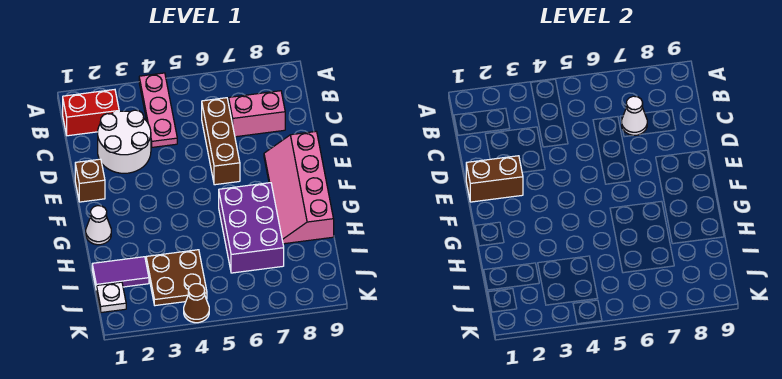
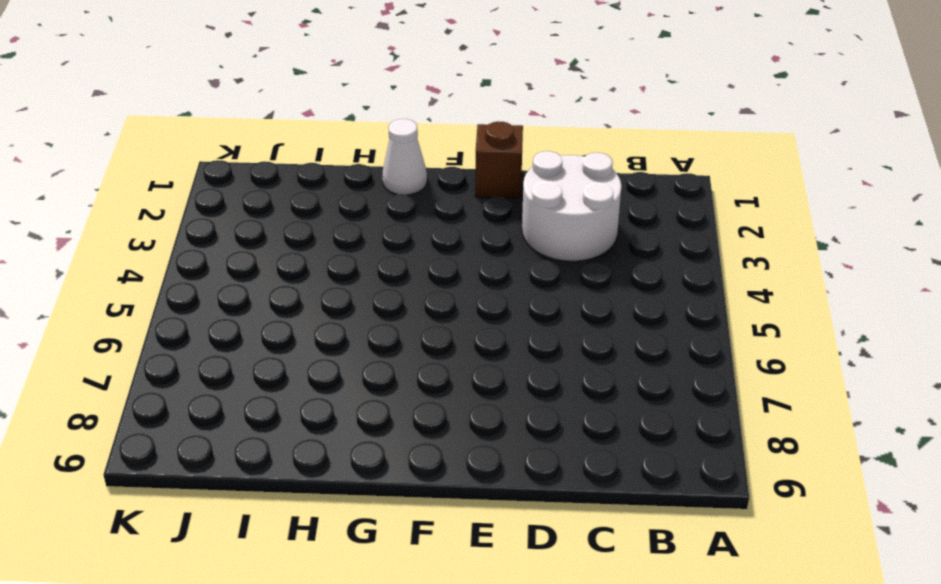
none -> pink 1x3 plate [139,73,177,147]
none -> red 1x2 brick [63,90,119,136]
none -> brown 1x3 brick [202,98,240,185]

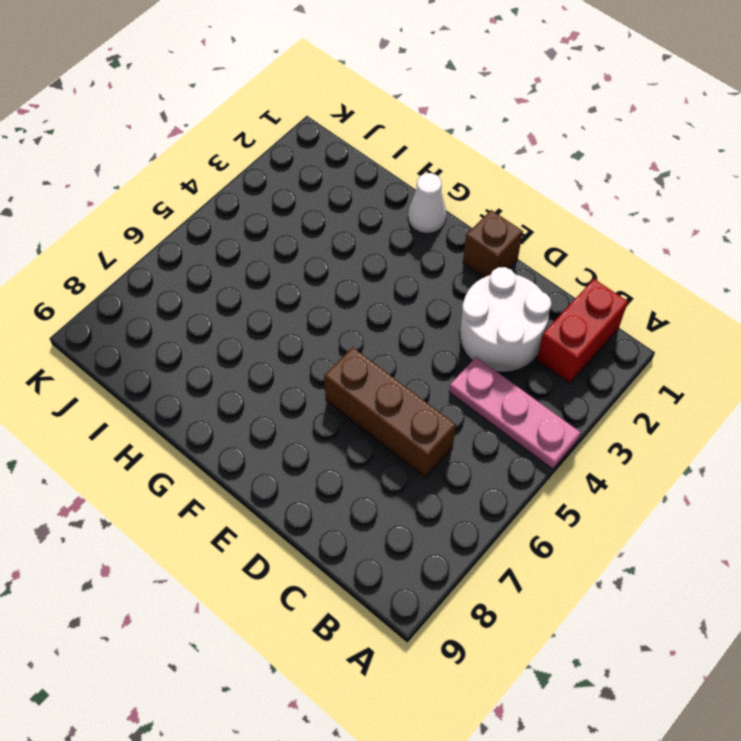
none -> pink 1x2 brick [229,91,285,137]
none -> pink 2x4 slope [264,132,334,244]
none -> purple 2x3 brick [219,183,284,273]

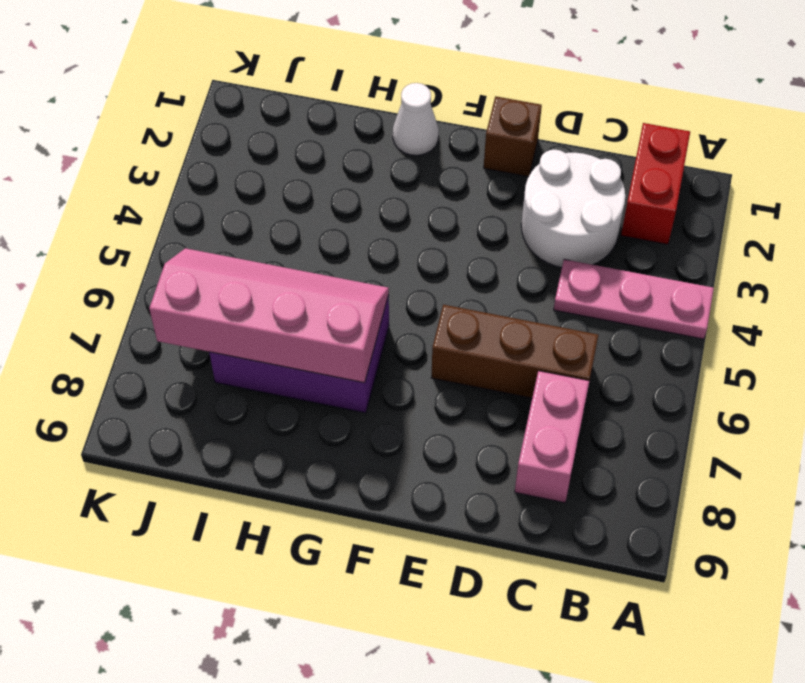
pink 2x4 slope [149,248,389,383] -> pink 2x4 slope moved to [264,132,334,244]
none -> purple 1x2 tile [92,257,149,287]
none -> brown 2x2 plate [146,250,207,306]
none -> white 1x1 plate [96,282,126,312]

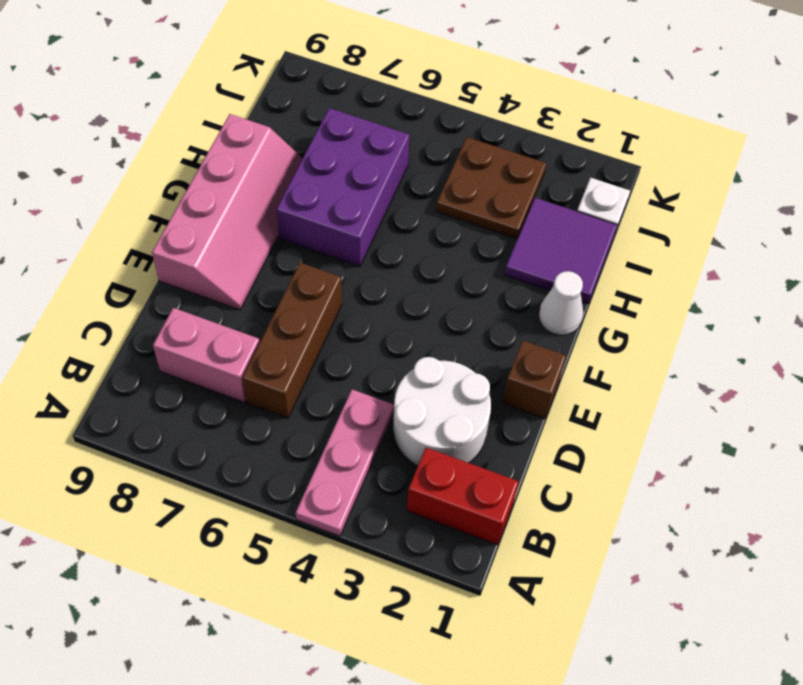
purple 2x2 tile [505,198,617,304] -> purple 1x2 tile [92,257,149,287]
none -> brown 1x1 cone [184,284,209,323]
none -> white 1x1 cone [622,96,647,135]
none -> brown 1x2 brick [466,156,523,202]

